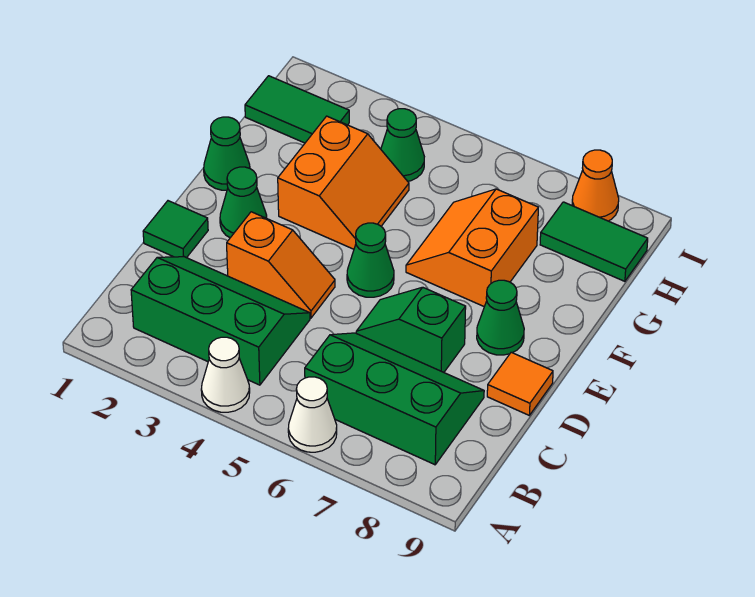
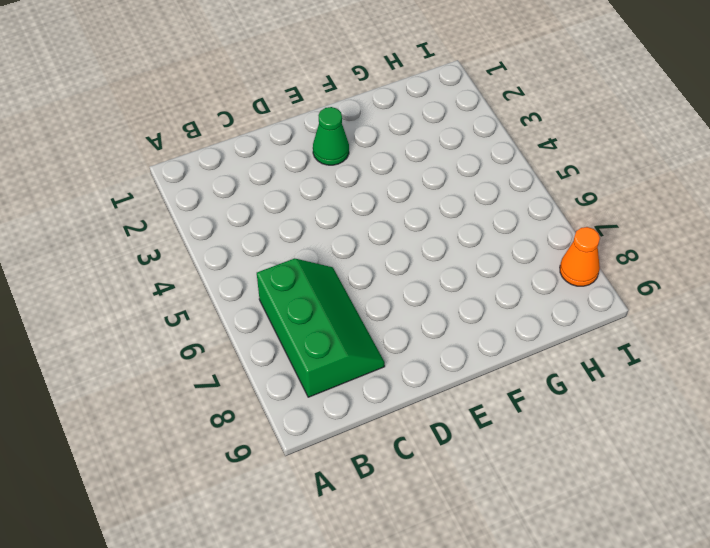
none -> white 1x1 cone [201,337,250,412]
none -> white 1x1 cone [288,377,337,452]
none -> green 2x3 slope [131,257,310,385]

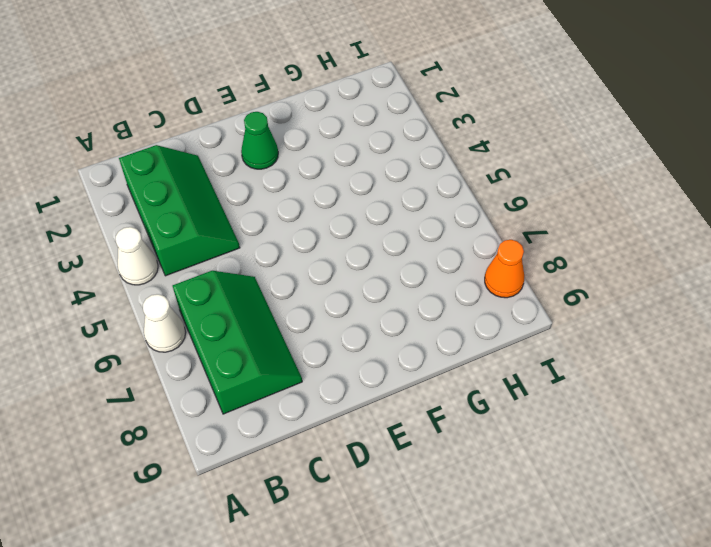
none -> green 1x1 tile [143,201,208,258]
none -> orange 1x2 slope [227,212,335,318]
none -> green 1x2 slope [356,287,466,372]

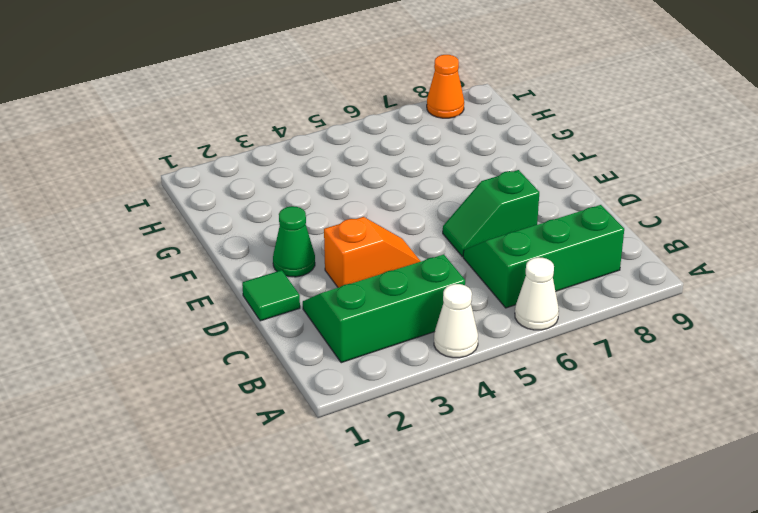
none -> orange 1x1 tile [487,352,553,415]
none -> green 1x1 cone [347,223,394,297]
none -> green 1x1 cone [477,280,524,355]

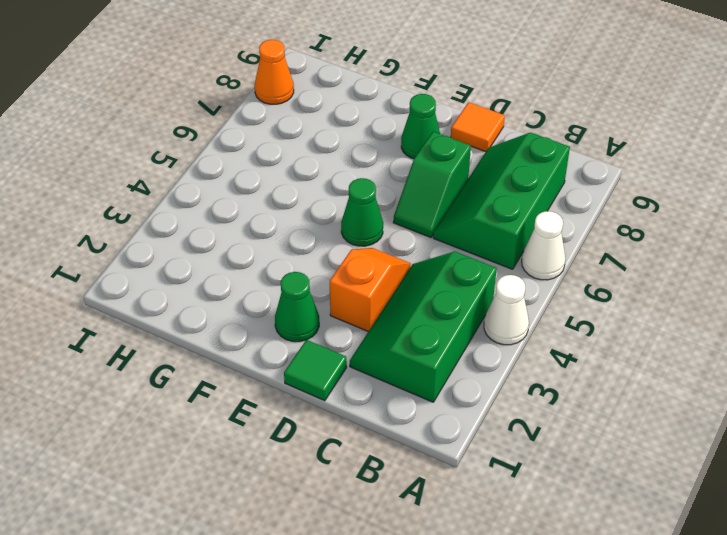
none -> green 1x1 cone [204,117,250,191]
none -> orange 2x2 slope [278,116,409,249]
none -> orange 2x2 slope [406,189,538,307]

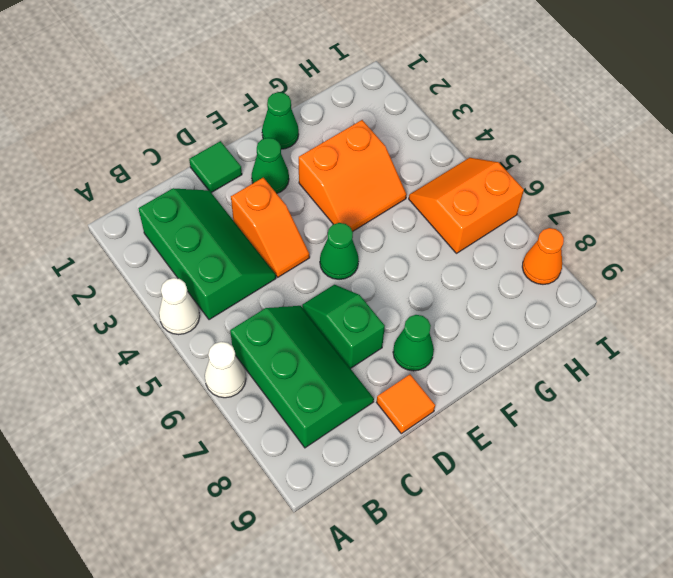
orange 2x2 slope [409,158,524,253] -> orange 2x2 slope moved to [406,189,538,307]
none -> green 1x2 tile [245,76,349,143]
none -> green 1x1 cone [381,109,424,181]
none -> green 1x2 tile [540,202,648,281]

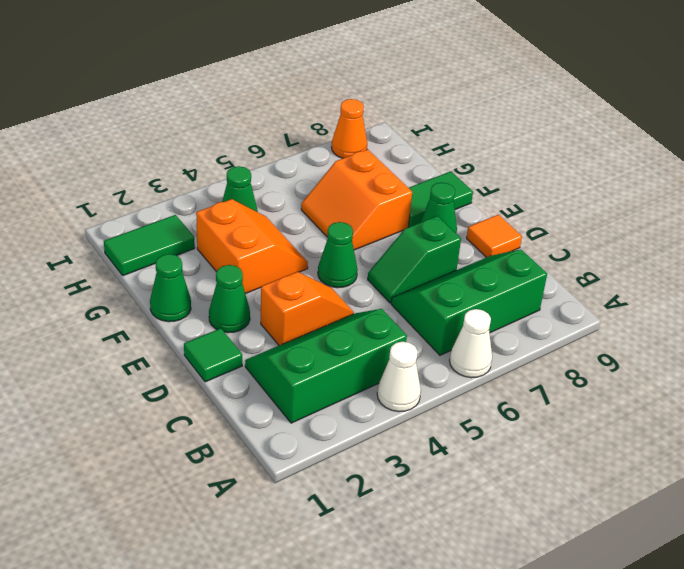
green 1x2 tile [408,171,473,227] -> green 1x2 tile moved to [540,202,648,281]

